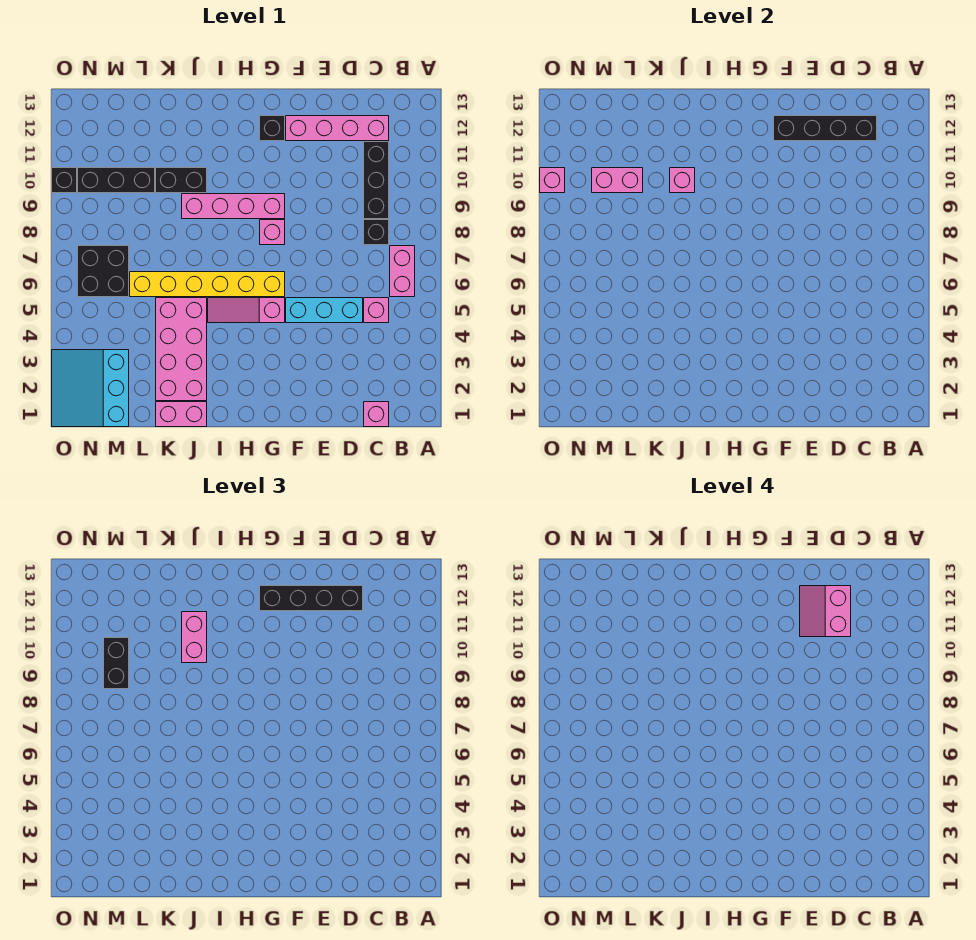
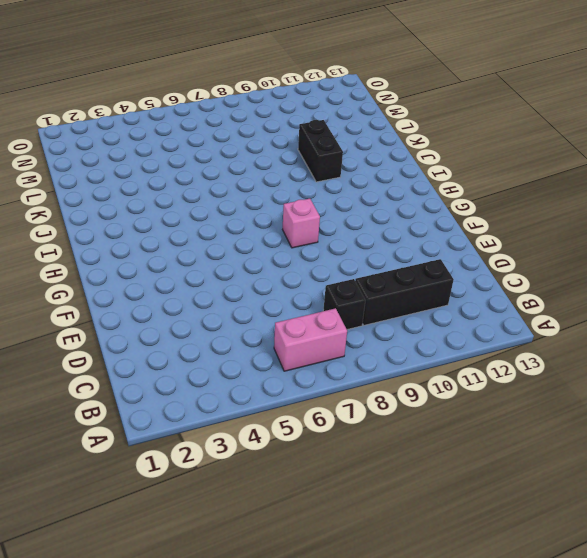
none -> pink 1x1 brick [364,402,389,427]
none -> pink 1x1 brick [364,298,389,323]
none -> pink 1x4 brick [286,116,389,141]

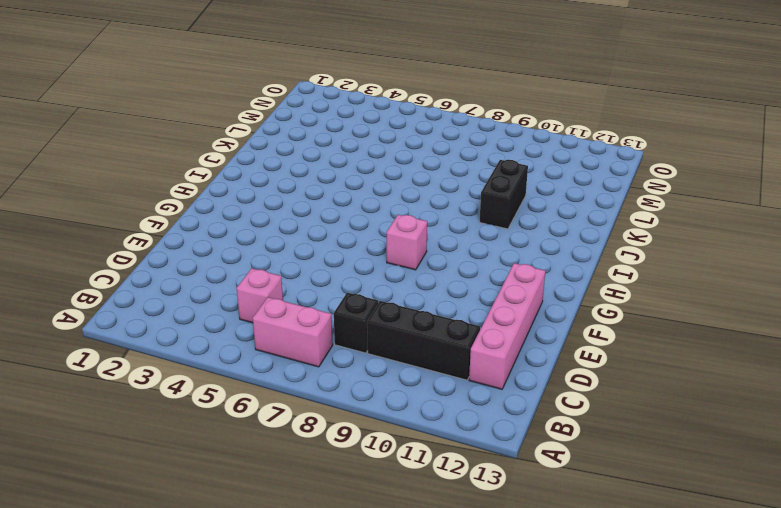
none -> pink 1x1 brick [364,402,389,427]
none -> cyan 1x3 brick [286,298,363,323]
none -> pink 1x3 slope [208,298,285,323]

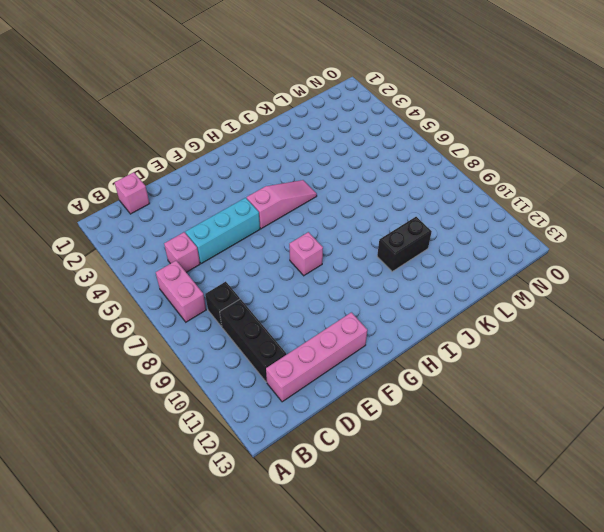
none -> yellow 1x6 brick [130,272,285,297]
none -> pink 1x4 brick [182,194,285,219]
none -> black 1x1 brick [260,116,285,141]

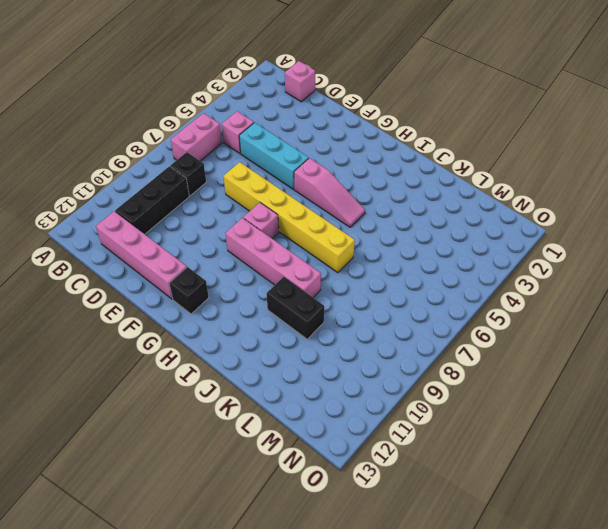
yellow 1x6 brick [223,162,355,273] -> yellow 1x6 brick moved to [130,272,285,297]
none -> pink 1x2 brick [156,402,207,427]
none -> pink 2x4 brick [156,298,207,401]
none -> black 1x3 brick [78,168,155,193]

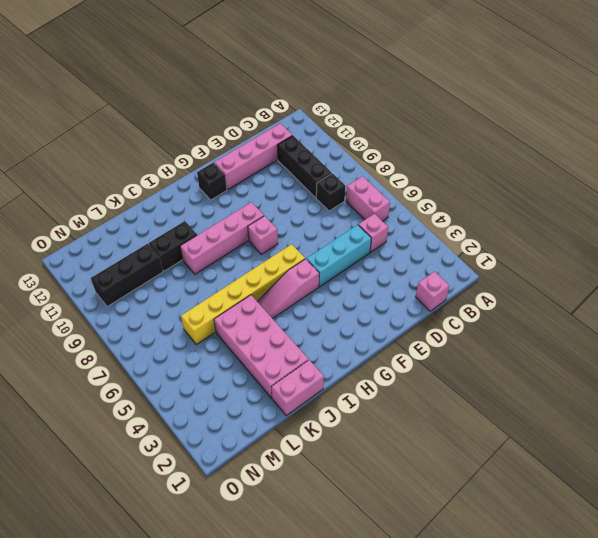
none -> cyan 3x3 slope [52,350,129,427]
none -> black 2x2 brick [78,246,129,297]
none -> black 1x1 brick [52,168,77,193]

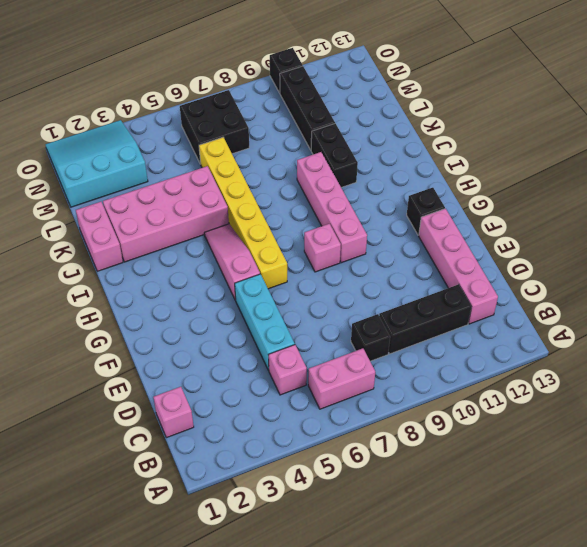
none -> black 1x4 brick [774,116,877,141]
none -> pink 1x1 brick [670,168,695,193]
none -> pink 1x2 brick [592,168,643,193]

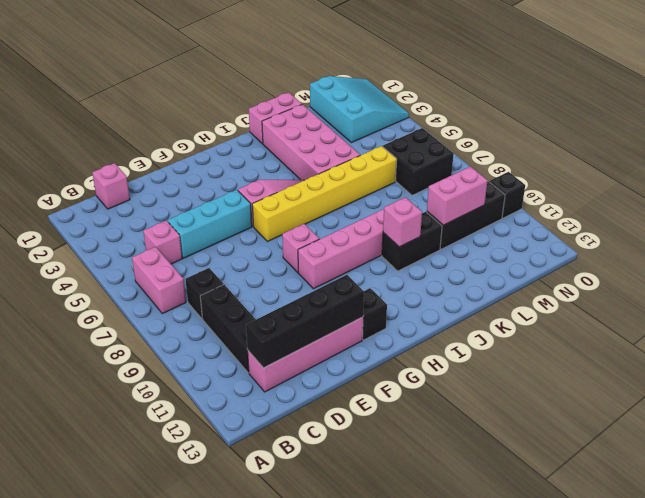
none -> pink 1x1 brick [540,168,565,193]
none -> black 1x4 brick [260,586,363,611]
none -> pink 1x2 brick [182,612,207,663]

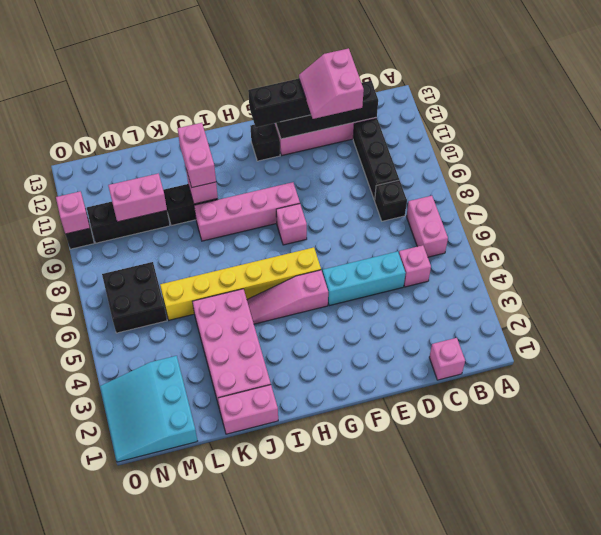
none -> black 1x2 brick [104,638,129,689]

